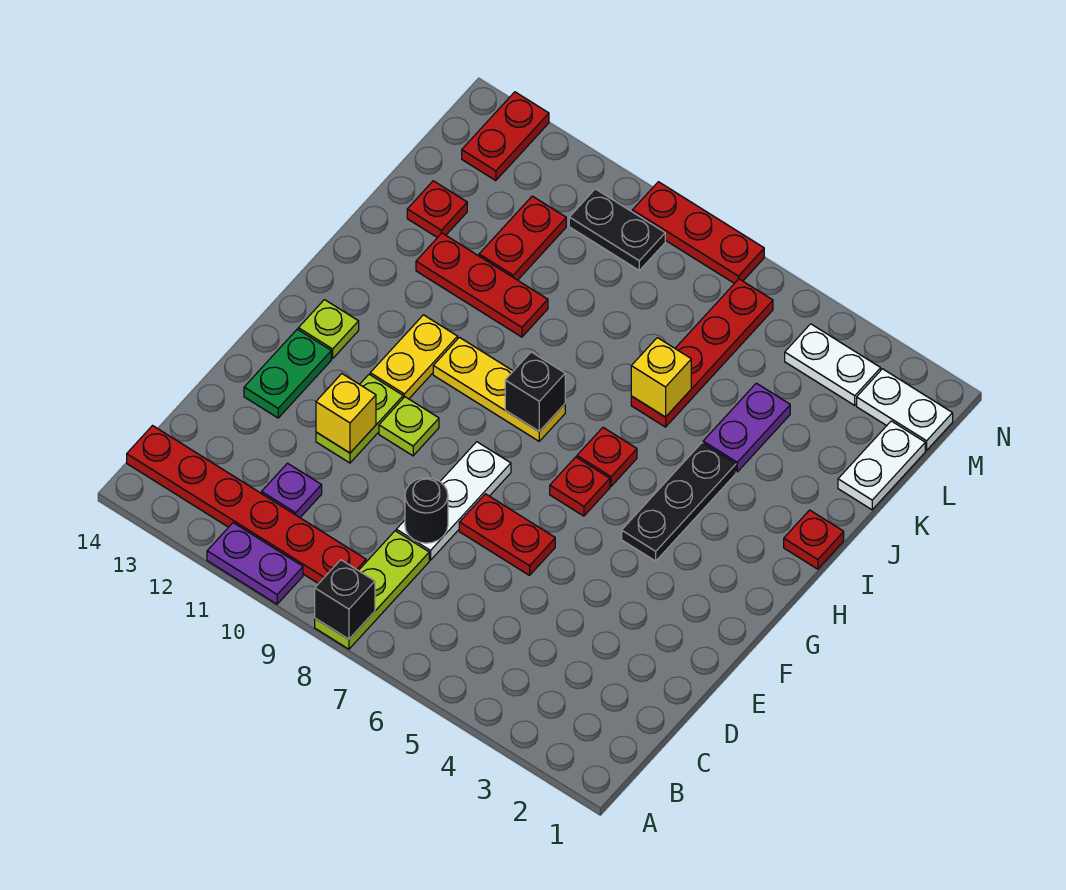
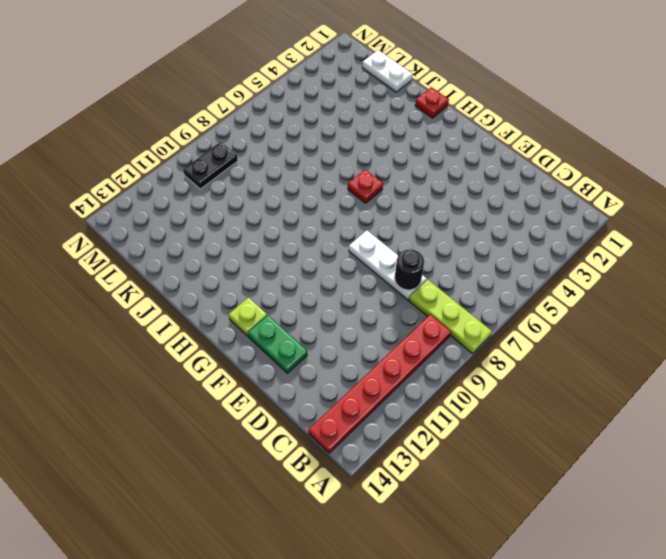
none -> purple 1x2 plate [207,523,303,604]
none -> purple 1x1 plate [262,463,322,517]
none -> red 1x2 plate [459,494,555,575]
none -> lime 1x2 plate [316,374,403,463]

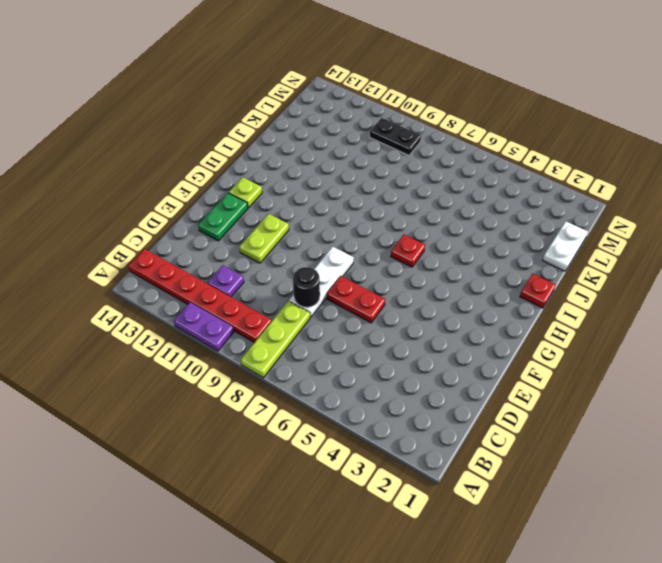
none -> lime 1x1 plate [379,397,439,456]
none -> black 1x3 plate [622,443,736,561]
none -> red 1x1 plate [550,457,610,516]
none -> yellow 1x2 plate [370,315,458,399]

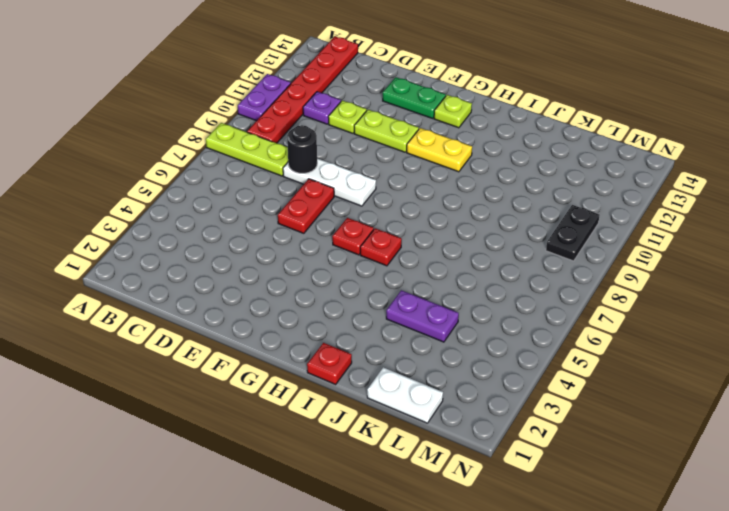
lime 1x1 plate [328,101,367,133] -> lime 1x1 plate moved to [379,397,439,456]
none -> black 1x3 plate [622,443,736,561]
none -> yellow 1x3 plate [433,337,565,441]
none -> red 1x4 plate [631,279,773,427]
none -> red 1x3 plate [416,233,548,337]

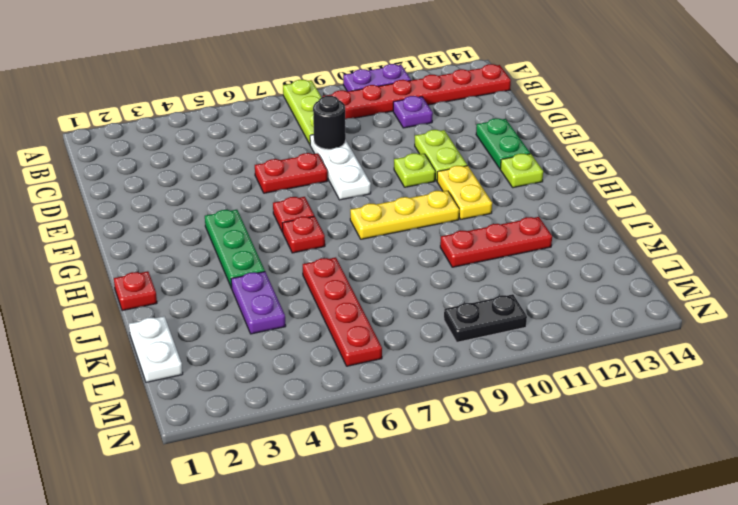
green 1x3 plate [205,210,265,288] -> black 1x3 plate [622,443,736,561]
none -> red 1x2 plate [479,196,566,280]
none -> red 1x1 plate [407,181,467,238]
none -> white 1x2 plate [857,369,953,450]
none -> white 1x2 plate [785,324,881,405]

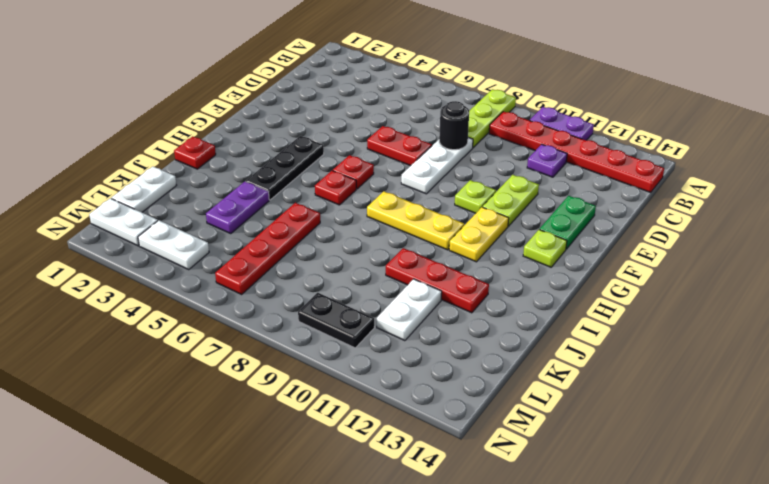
white 1x2 plate [377,279,442,341] -> red 1x2 plate [479,196,566,280]
none -> red 1x1 plate [407,181,467,238]
none -> red 1x2 plate [462,92,549,181]
none -> red 1x3 plate [632,182,764,283]
none -> black 1x1 brick [315,560,375,639]

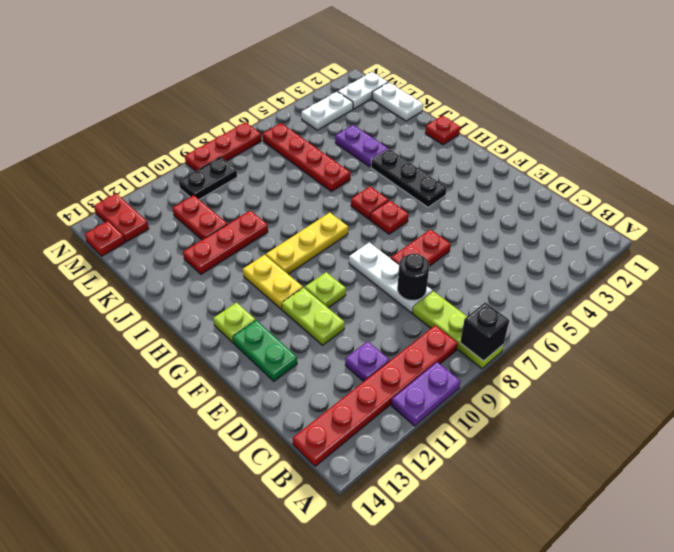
red 1x1 plate [85,221,125,256] -> red 1x1 plate moved to [407,181,467,238]
none -> yellow 1x1 brick [316,374,376,453]
none -> black 1x1 brick [505,352,565,431]
none -> yellow 1x1 brick [631,338,691,417]

